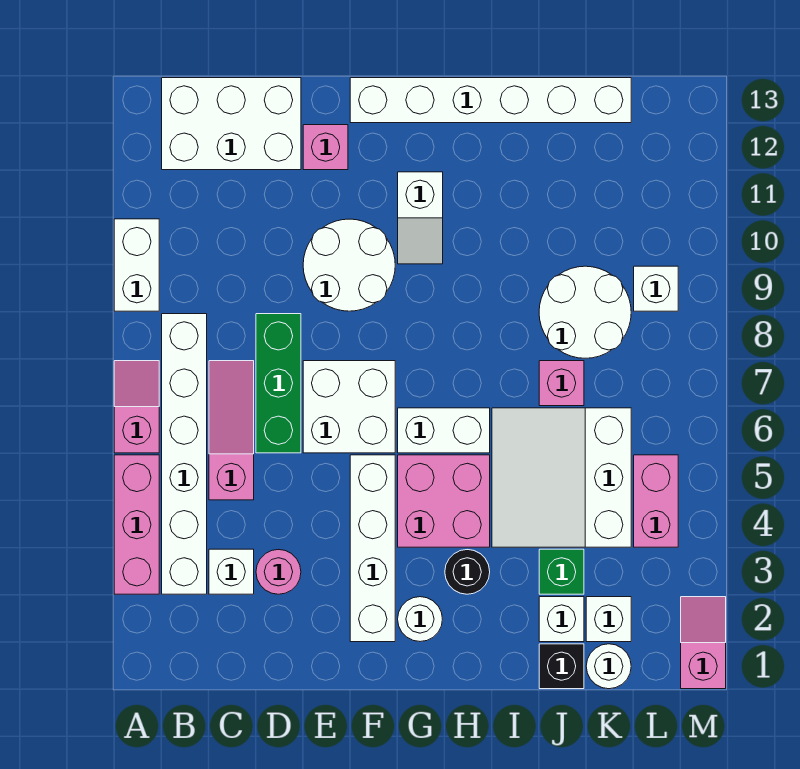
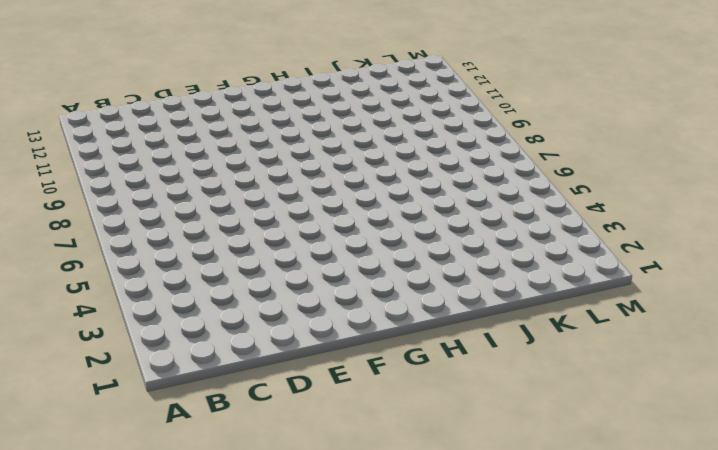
none -> pink 1x3 brick [114,455,159,594]
none -> pink 1x2 slope [114,361,159,453]
none -> white 1x2 brick [114,219,159,311]
none -> white 1x6 brick [162,314,207,594]

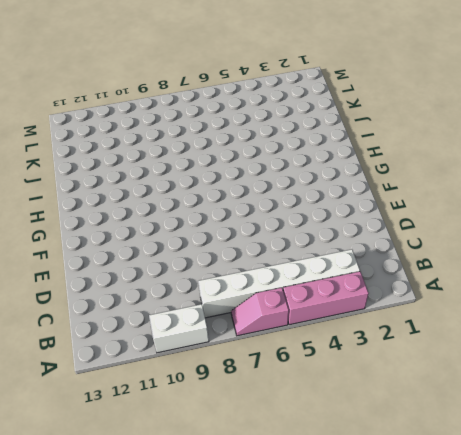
none -> white 2x3 brick [162,78,301,170]
none -> white 1x1 brick [209,549,254,594]
none -> pink 1x3 slope [209,361,254,500]
none -> pink 1x1 round brick [256,550,301,594]

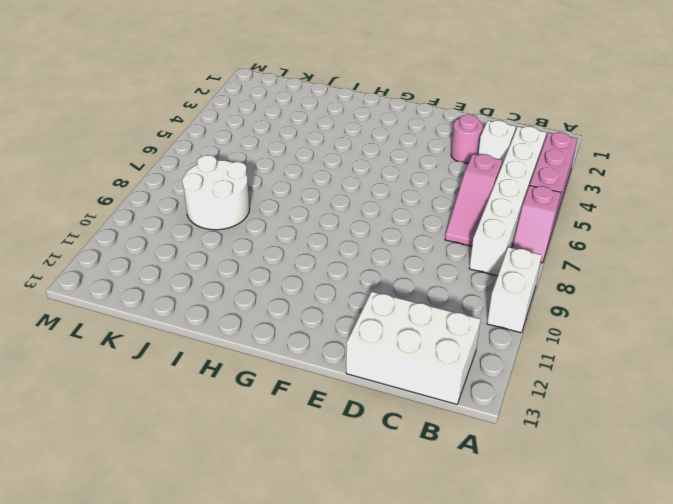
none -> green 1x3 brick [256,314,301,453]
none -> white 2x2 brick [303,361,395,453]
none -> white 2x2 round brick [303,219,395,311]
none -> pink 1x1 brick [303,125,348,170]

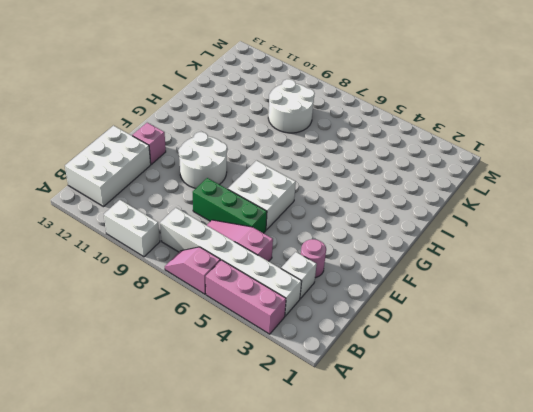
none -> white 1x4 brick [350,455,395,642]
none -> white 1x6 brick [350,78,631,123]
none -> white 1x1 round brick [398,597,442,642]
none -> pink 2x2 brick [398,455,490,547]

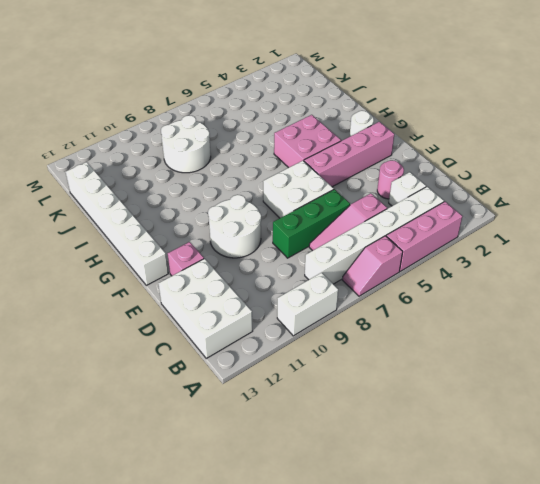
pink 1x4 brick [304,122,394,187] -> white 1x4 brick [350,455,395,642]
none -> white 1x2 brick [398,408,490,453]
none -> white 1x2 slope [398,172,443,264]
none -> black 1x1 round brick [445,550,490,594]
none -> white 3x3 slope [492,408,631,547]

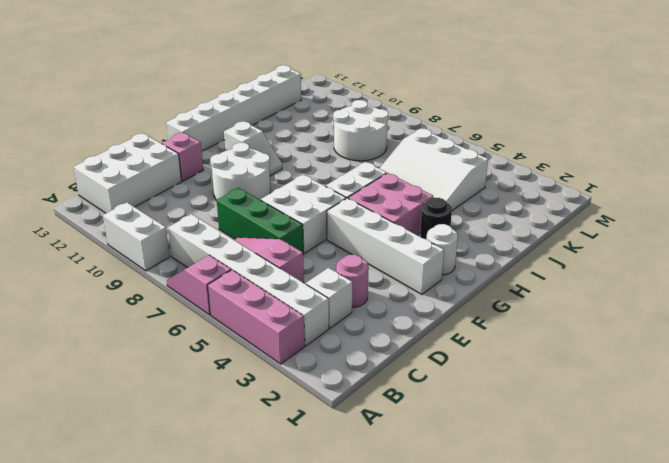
none -> black 1x1 brick [539,644,584,689]
none -> white 1x1 brick [539,597,584,642]
none -> green 1x1 brick [539,549,584,594]
none -> pink 1x1 brick [539,361,584,406]

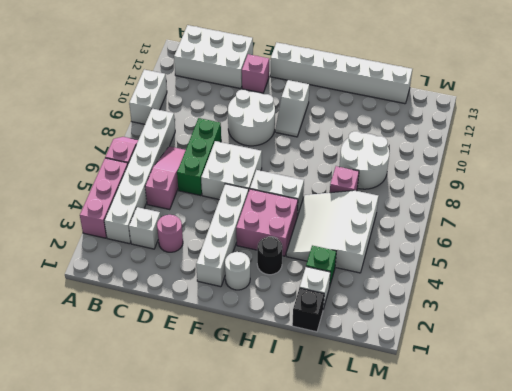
none -> white 1x1 round brick [586,644,631,689]
none -> white 1x1 brick [586,597,631,642]
none -> pink 1x2 brick [634,455,678,547]
none -> white 1x1 brick [634,266,678,311]

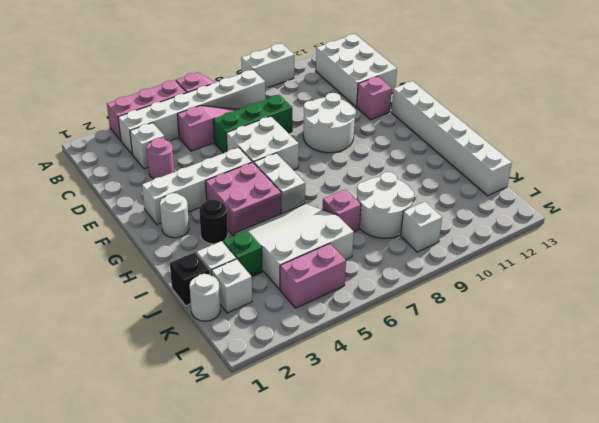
none -> white 1x2 slope [398,172,443,264]
none -> pink 1x2 slope [681,597,726,689]

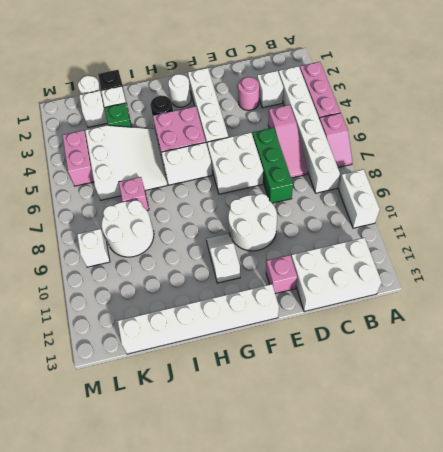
none -> pink 1x2 slope [681,597,726,689]

